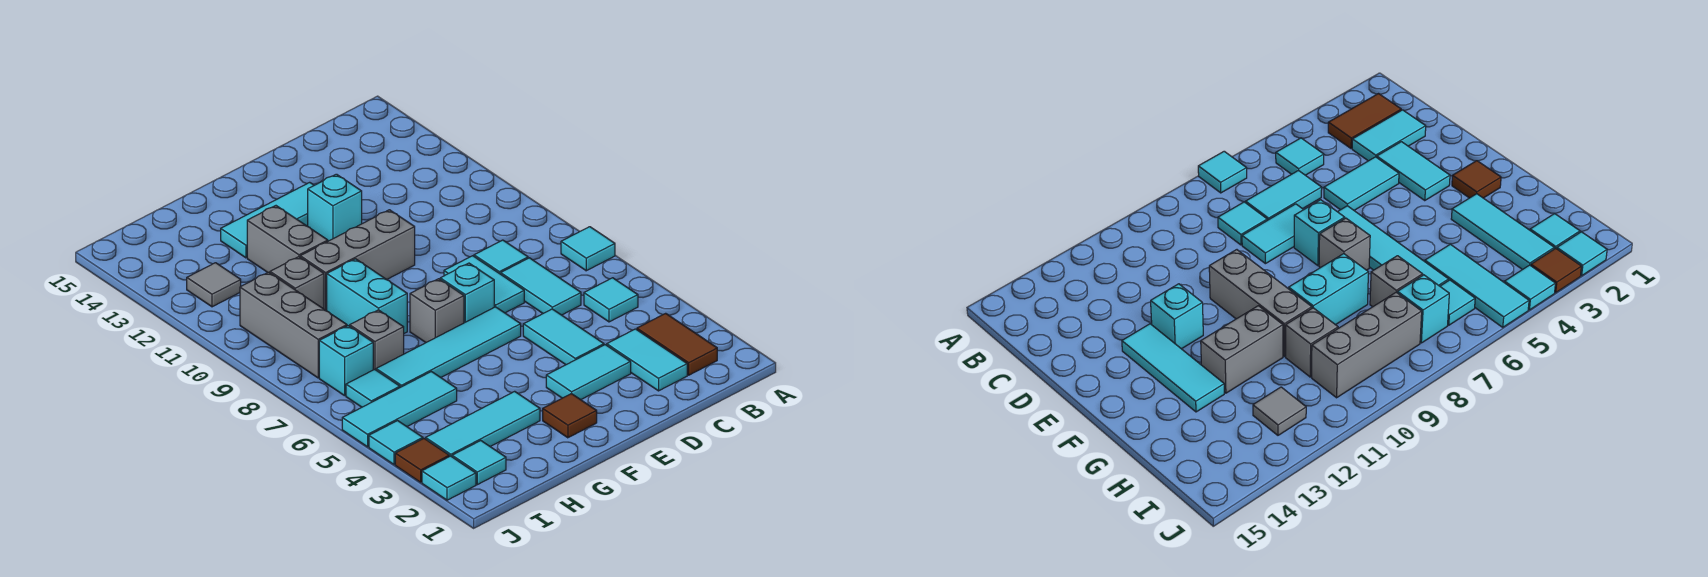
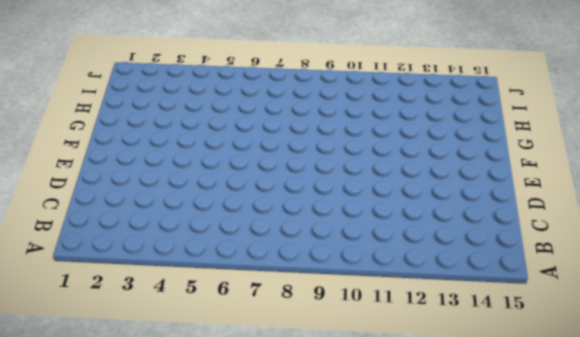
none -> cyan 1x1 tile [561,227,615,271]
none -> brown 1x2 tile [637,313,717,375]
none -> cyan 1x1 tile [584,278,638,322]
none -> cyan 1x2 tile [607,329,687,391]

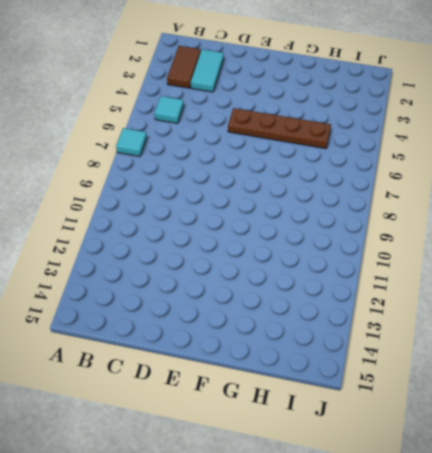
brown 1x4 plate [228,108,331,149] -> cyan 1x3 tile [342,372,457,447]
none -> cyan 1x2 tile [501,258,581,315]
none -> cyan 1x1 tile [474,240,528,274]
none -> cyan 1x2 tile [546,345,631,400]
none -> cyan 1x2 tile [523,309,604,365]

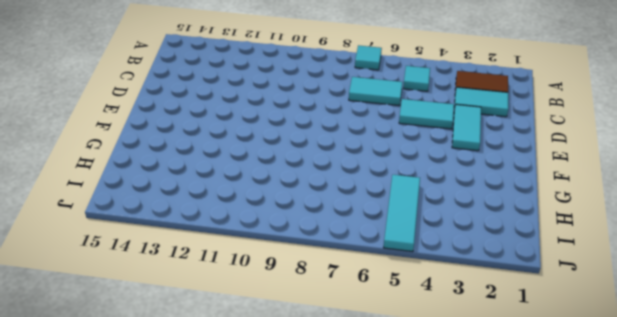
none -> cyan 1x1 tile [474,240,528,274]
none -> cyan 1x2 tile [444,256,524,313]
none -> cyan 1x4 tile [376,307,521,387]
none -> cyan 1x1 brick [440,263,494,323]

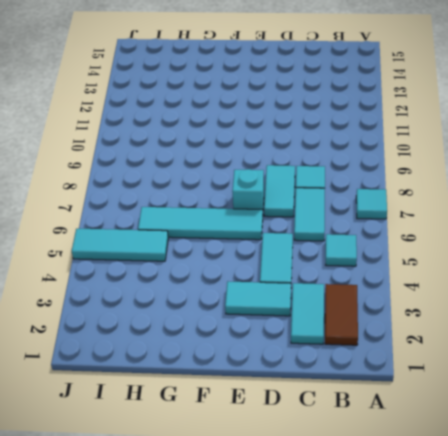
none -> grey 1x3 brick [300,210,415,311]
none -> cyan 1x1 brick [308,174,362,241]
none -> cyan 1x3 tile [221,182,314,258]
none -> brown 1x1 tile [543,394,597,438]

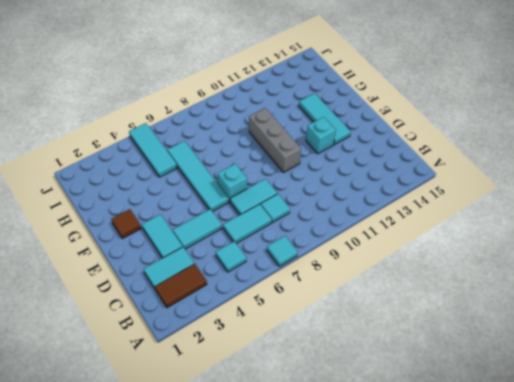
none -> grey 1x1 brick [410,279,464,342]
none -> cyan 1x3 tile [426,391,540,457]
none -> cyan 1x2 brick [327,259,407,333]
none -> grey 1x2 brick [247,206,328,273]

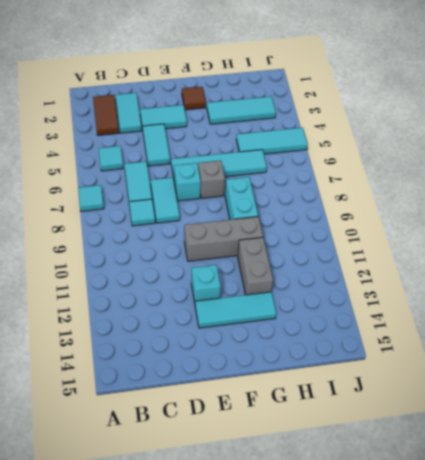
none -> grey 1x1 brick [350,310,404,370]
none -> grey 1x1 brick [270,257,324,309]
none -> cyan 1x1 tile [452,441,506,485]
none -> cyan 1x1 tile [346,369,400,407]

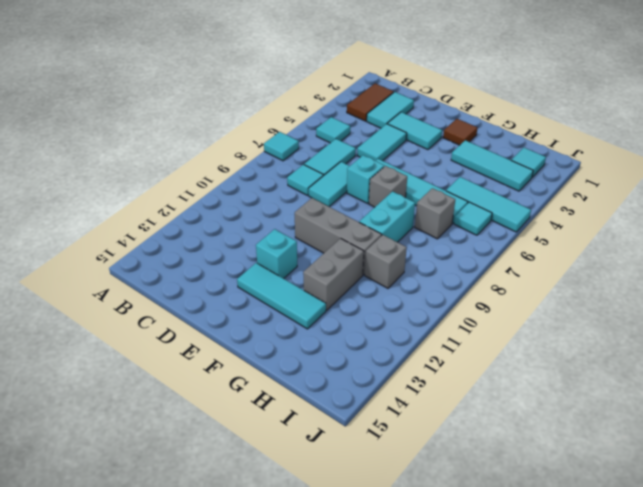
none -> cyan 1x1 brick [319,326,373,396]
none -> grey 1x3 brick [240,272,347,378]
none -> grey 1x1 tile [187,263,241,307]
none -> cyan 1x1 tile [422,456,476,500]

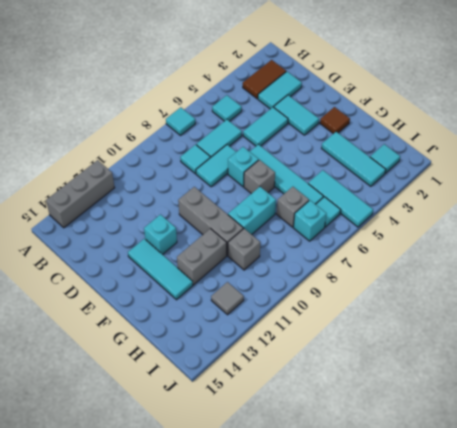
grey 1x3 brick [46,160,115,228] -> grey 1x3 brick moved to [240,272,347,378]
none -> cyan 1x1 tile [422,456,476,500]
none -> brown 1x1 tile [395,438,449,482]
none -> cyan 1x1 tile [369,421,423,465]

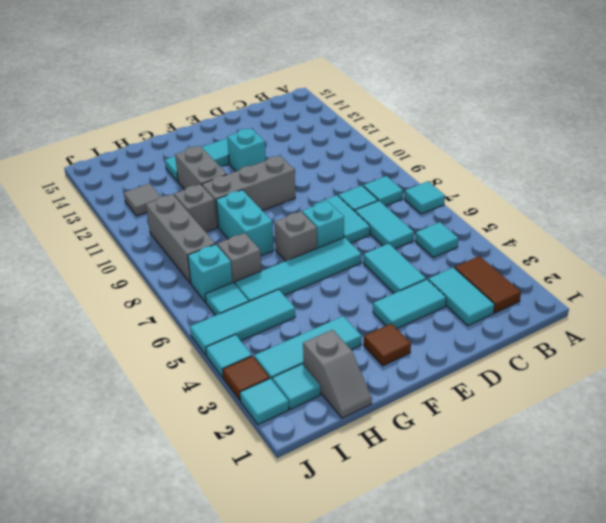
cyan 1x1 tile [363,176,403,206] -> none
grey 1x2 slope [303,330,372,418] -> none

